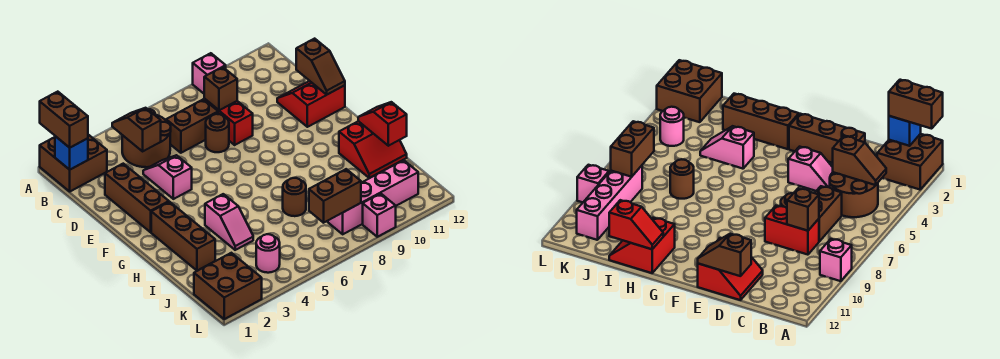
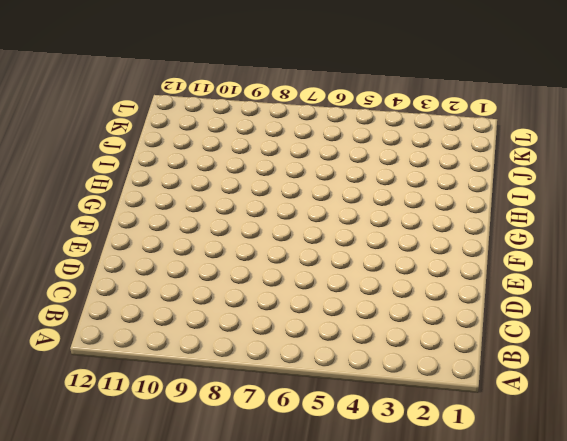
none -> brown 2x2 brick [40,135,107,191]
none -> pink 1x1 brick [193,53,226,93]
none -> brown 2x2 round brick [122,109,171,167]

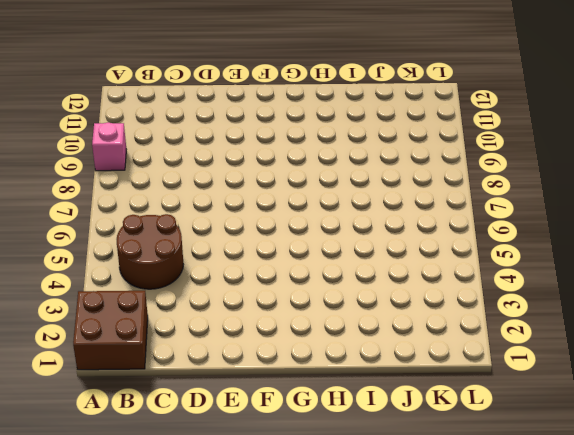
none -> brown 1x2 brick [166,99,218,153]
none -> red 1x2 brick [204,99,253,145]
none -> brown 1x3 brick [105,164,169,232]

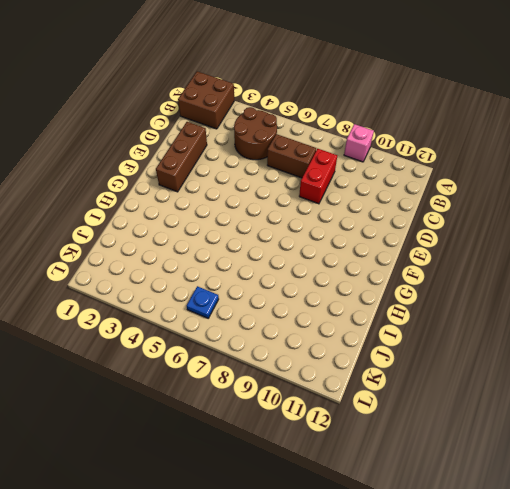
blue 1x1 plate [187,286,219,318] -> none
none -> pink 1x2 slope [143,155,192,199]
none -> brown 1x1 round brick [206,114,229,152]
none -> red 2x2 slope [277,81,345,127]

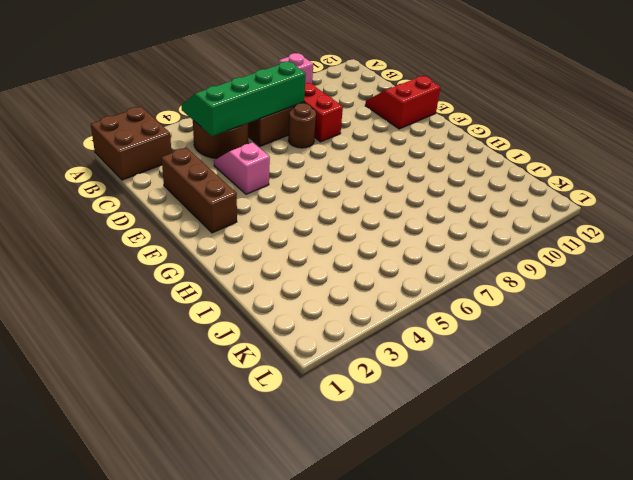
green 2x4 slope [182,62,306,136] -> brown 1x2 slope [112,108,161,151]
none -> brown 1x3 brick [151,202,215,271]
none -> pink 1x2 slope [205,194,253,250]
none -> red 2x2 slope [339,121,407,178]

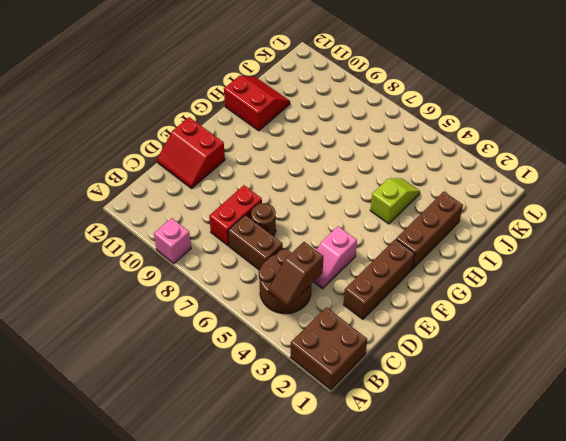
lime 1x2 slope [370,178,420,224] -> pink 1x2 slope [205,194,253,250]
none -> brown 1x1 round brick [283,178,306,216]
none -> brown 2x2 brick [194,253,262,319]
none -> pink 1x1 round brick [256,234,280,273]

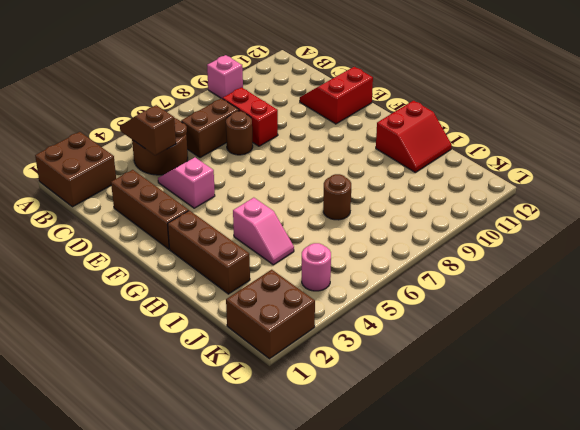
none -> pink 1x4 brick [328,160,418,234]
none -> pink 1x1 brick [363,194,396,237]
none -> blue 1x1 brick [55,136,88,170]

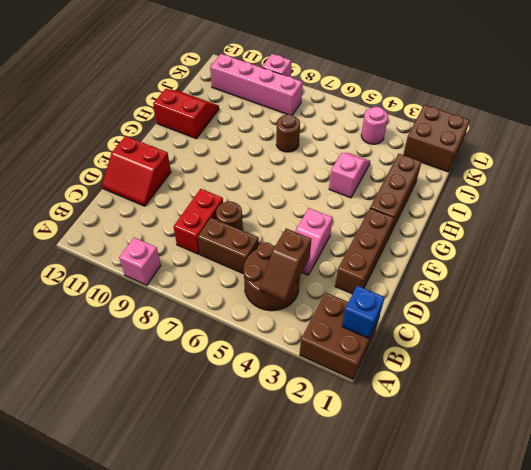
none -> brown 1x1 brick [204,67,237,110]
none -> brown 1x2 slope [296,39,345,95]
none -> red 1x2 slope [358,102,407,146]

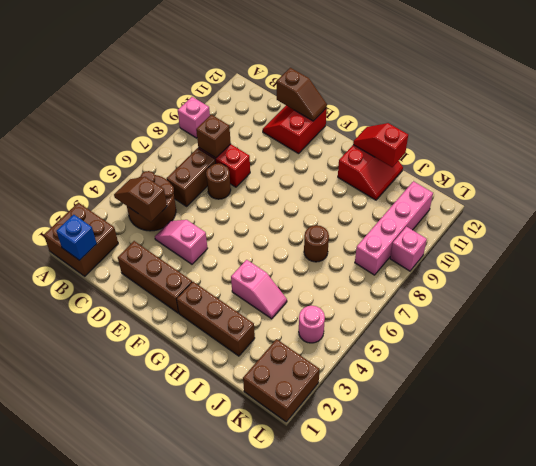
none -> brown 1x2 brick [309,169,361,223]
none -> brown 1x2 brick [40,92,88,148]

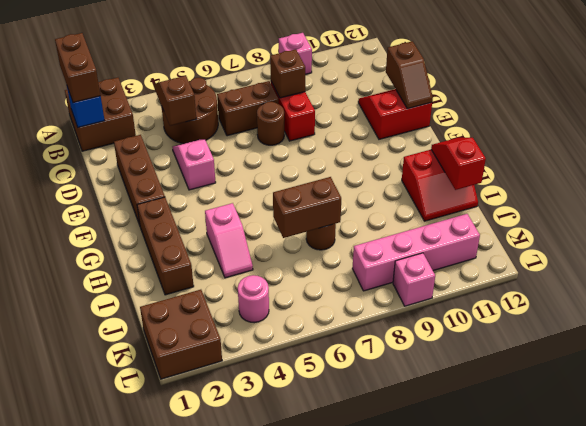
brown 1x2 brick [273,177,341,238] -> brown 1x2 brick moved to [309,169,361,223]

